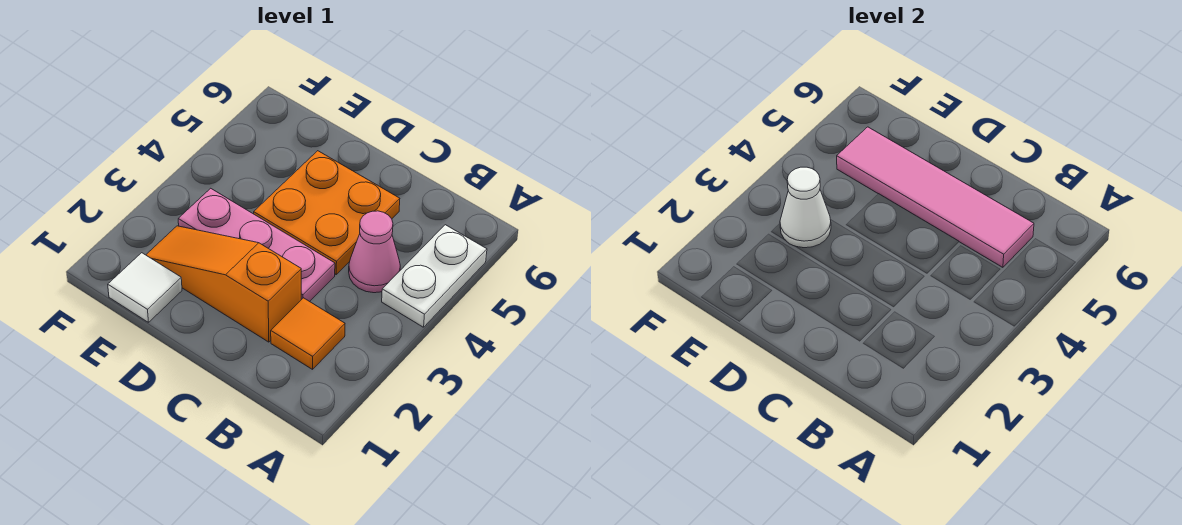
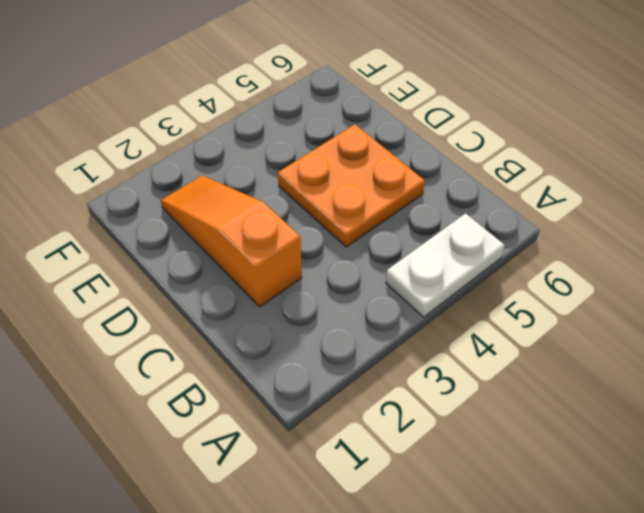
none -> orange 1x1 tile [271,298,345,369]
none -> pink 1x1 cone [349,211,400,293]

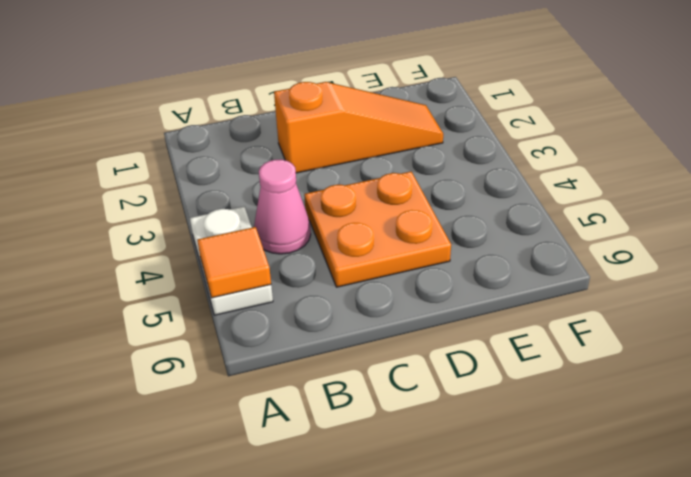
orange 1x1 tile [197,227,271,298] -> orange 1x1 tile moved to [271,298,345,369]
none -> pink 1x3 plate [178,188,335,302]
none -> white 1x1 tile [108,253,182,322]

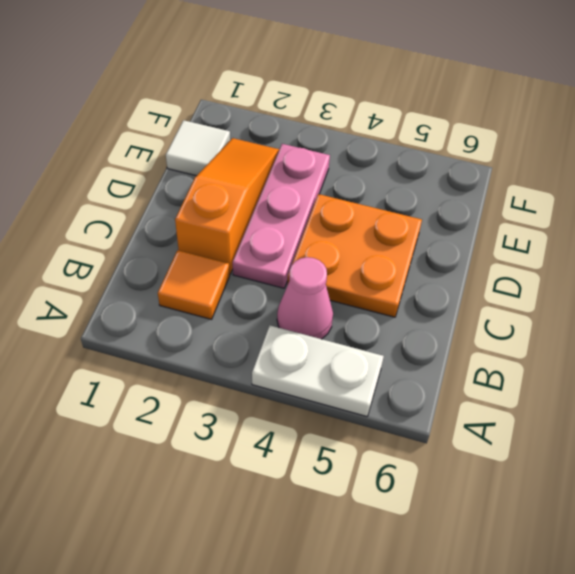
none -> pink 1x4 tile [837,127,1034,267]
none -> white 1x1 cone [780,167,831,248]

